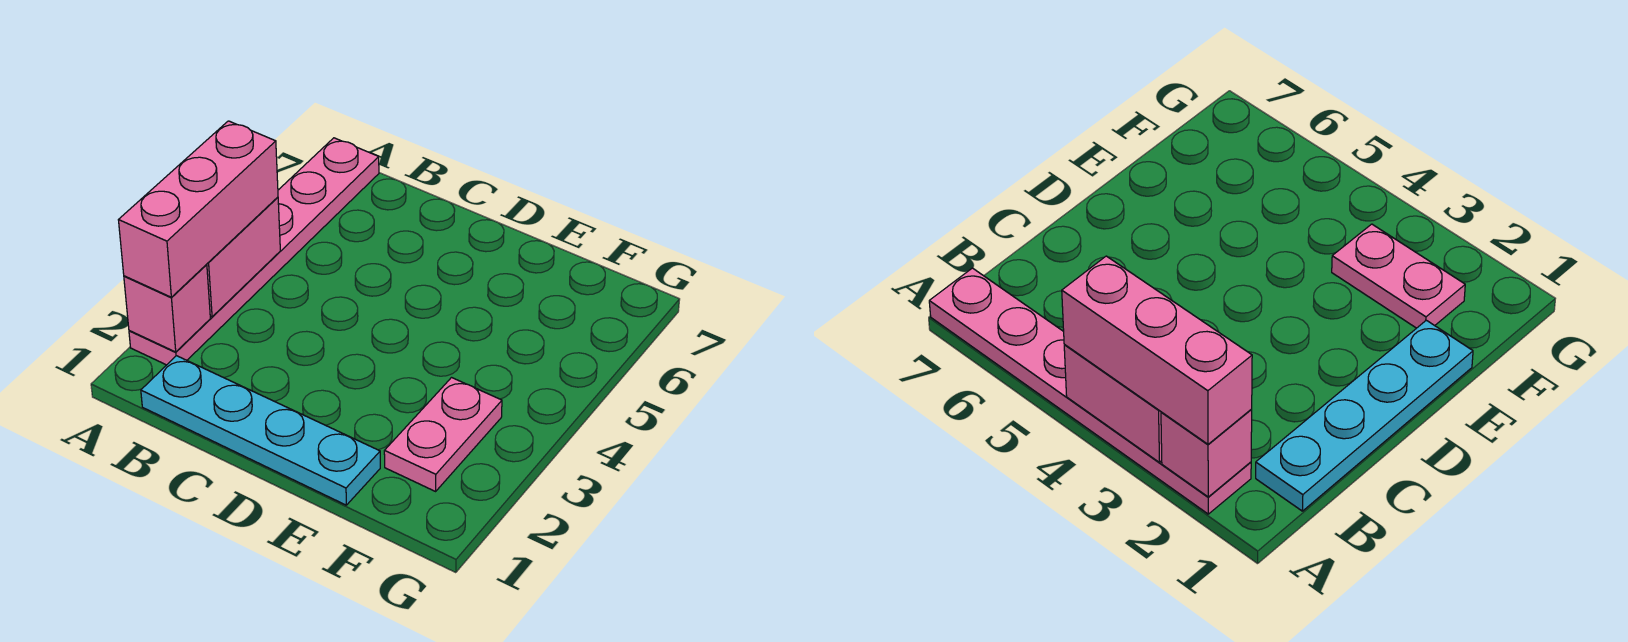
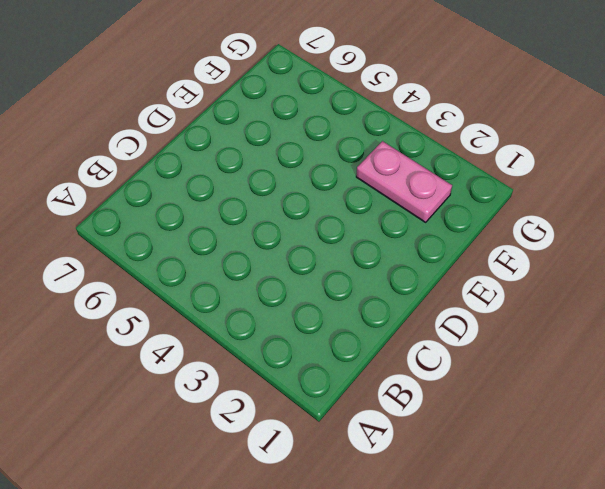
none -> pink 1x6 plate [129,138,379,365]
none -> cyan 1x4 plate [141,356,380,505]

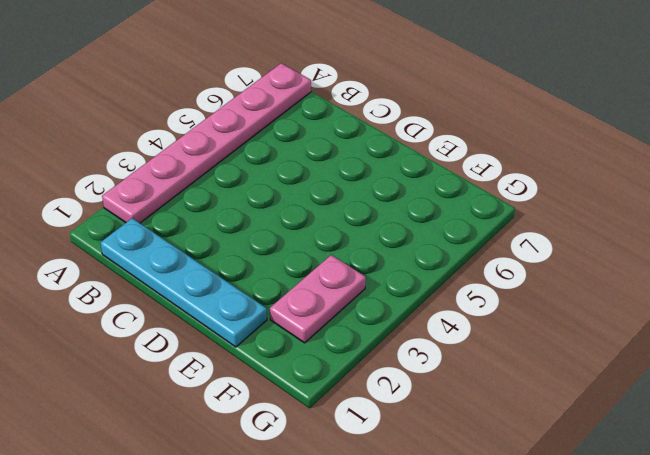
none -> pink 1x1 brick [124,264,210,352]
none -> pink 1x2 brick [207,197,280,317]

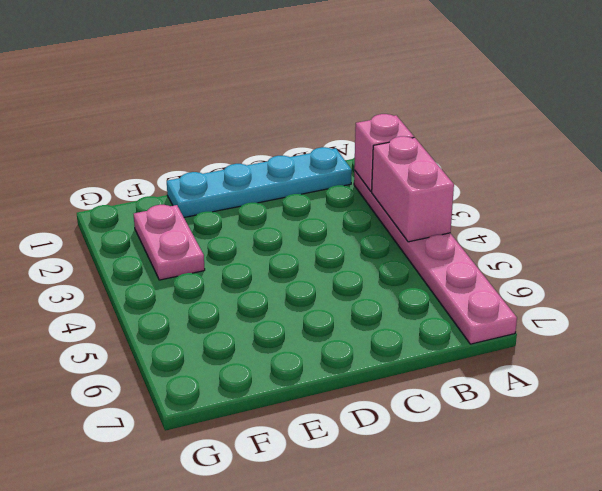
none -> pink 1x3 brick [119,121,278,297]

